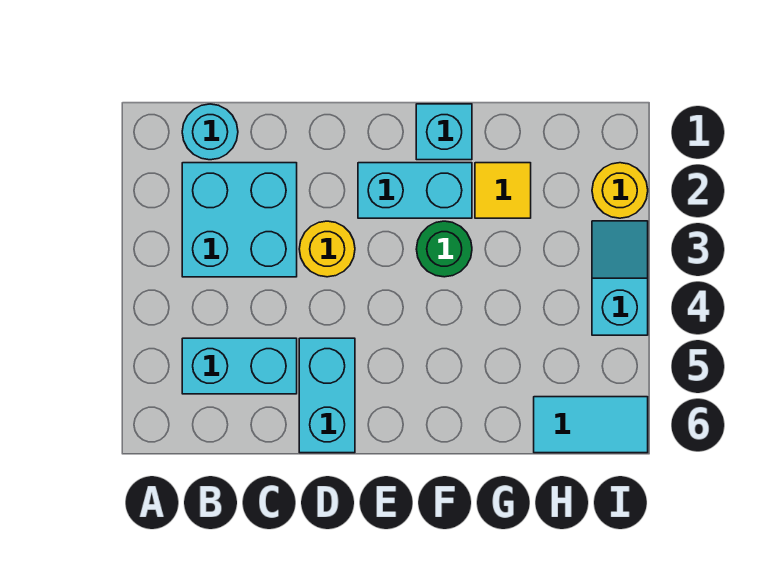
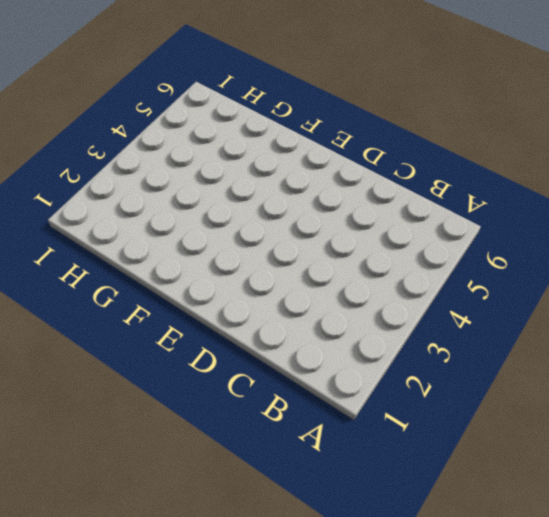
none -> cyan 1x1 round brick [182,104,238,160]
none -> cyan 2x2 brick [182,163,297,277]
none -> cyan 1x2 brick [182,338,297,394]

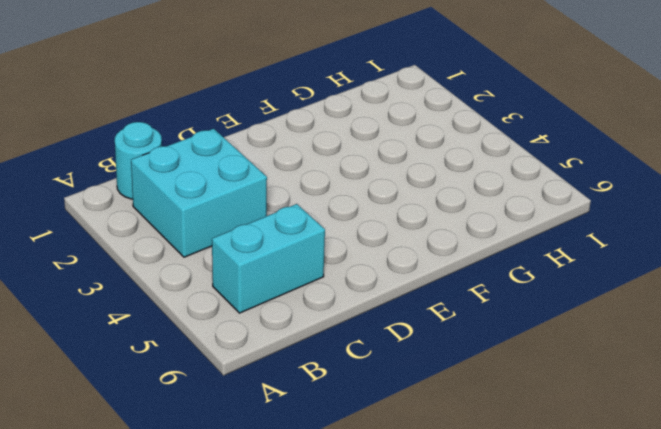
none -> yellow 1x1 round brick [299,221,355,277]
none -> cyan 1x2 brick [299,338,355,453]
none -> cyan 1x2 brick [358,163,472,218]

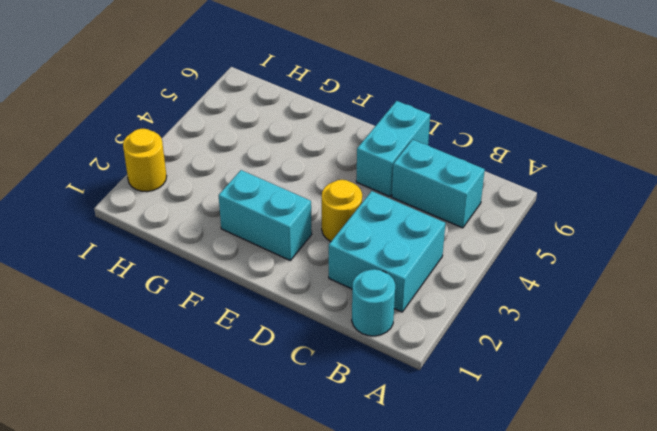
none -> cyan 1x1 brick [416,104,472,160]
none -> green 1x1 round brick [416,221,472,277]
none -> yellow 1x1 tile [475,163,531,218]

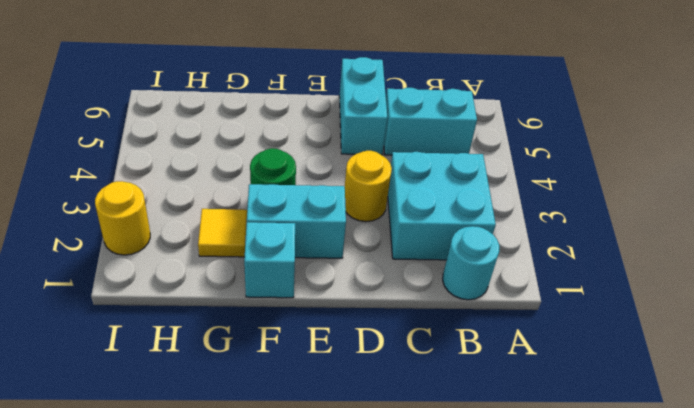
none -> cyan 1x2 tile [534,397,648,453]
none -> cyan 1x2 slope [592,221,648,335]

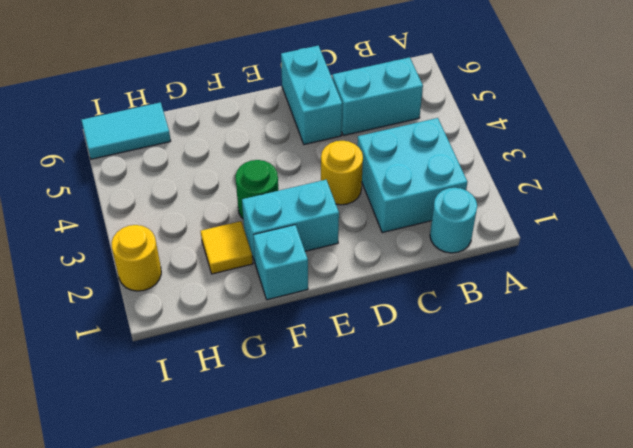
none -> cyan 1x2 slope [592,221,648,335]

